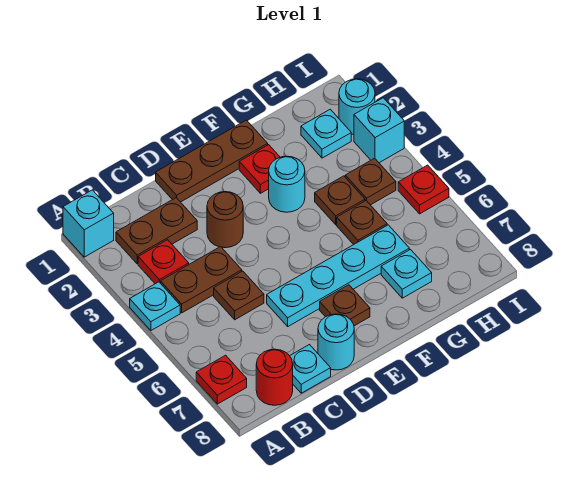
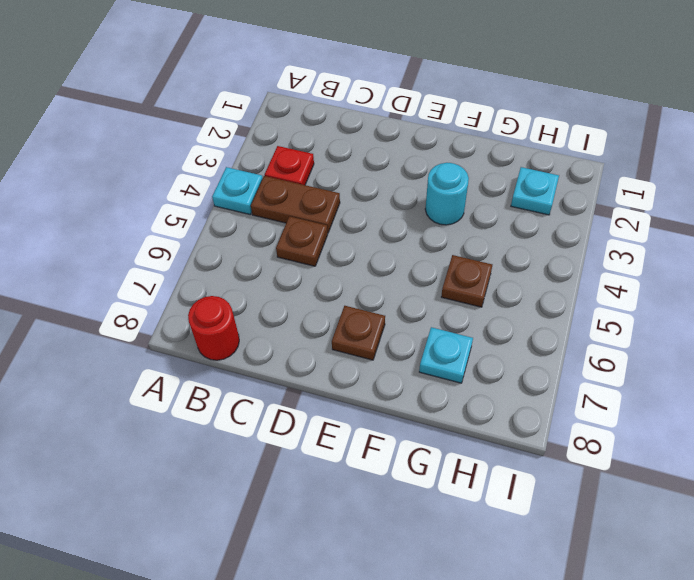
none -> cyan 1x1 brick [63,190,114,257]
none -> red 1x1 plate [196,355,247,404]
none -> brown 1x2 plate [116,198,197,264]

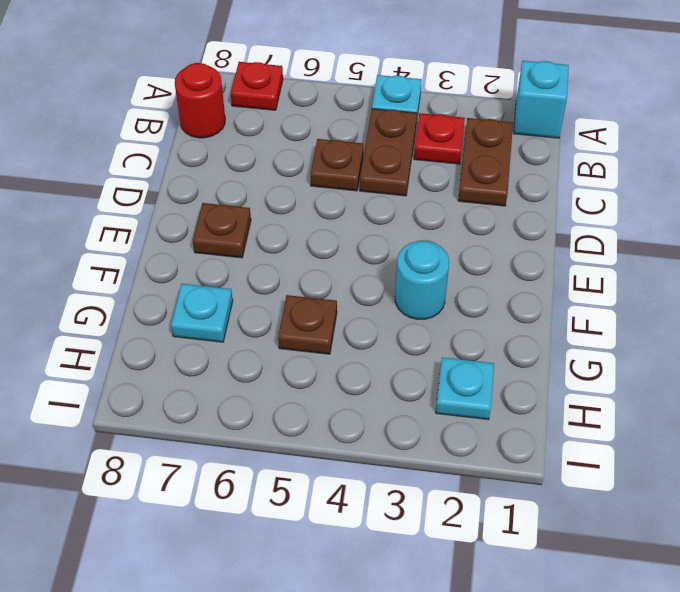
none -> cyan 1x1 plate [290,345,331,393]
none -> brown 1x3 plate [156,120,268,202]
none -> brown 1x1 round brick [207,192,243,248]

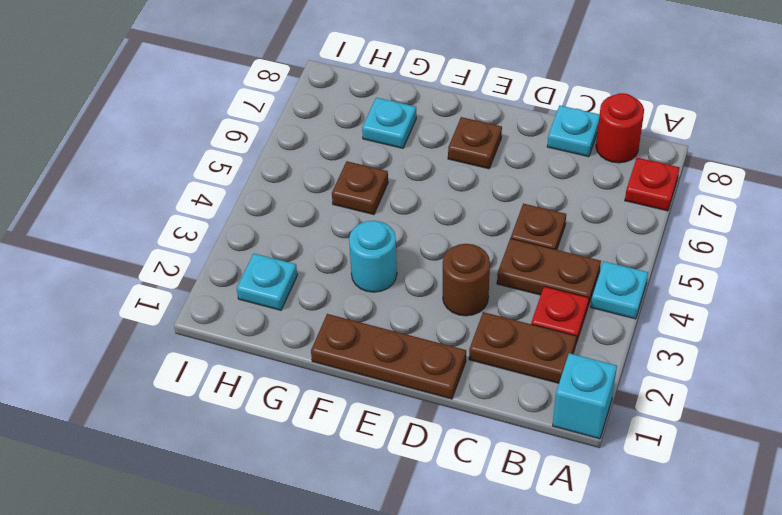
none -> cyan 1x4 plate [267,225,409,326]
none -> cyan 1x1 round brick [318,314,354,370]
none -> red 1x1 plate [239,145,280,193]

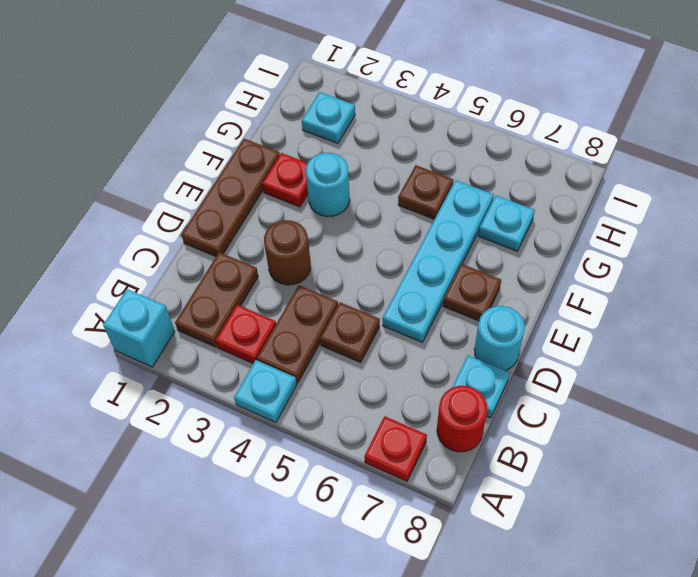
none -> brown 1x1 plate [315,176,365,225]
none -> brown 1x1 plate [345,158,396,205]
none -> cyan 1x1 round brick [339,79,375,134]

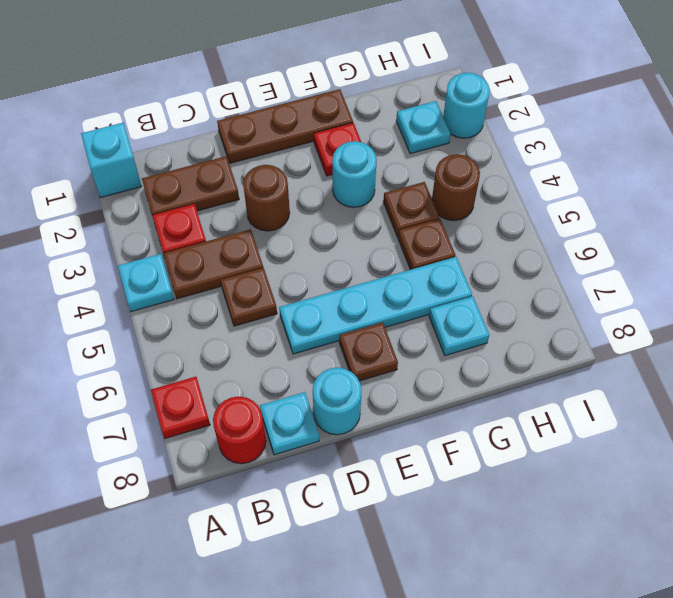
brown 1x1 round brick [432,154,480,221] -> brown 1x1 plate [345,158,396,205]
none -> cyan 1x1 brick [354,98,404,163]
none -> red 1x1 plate [398,165,449,214]

